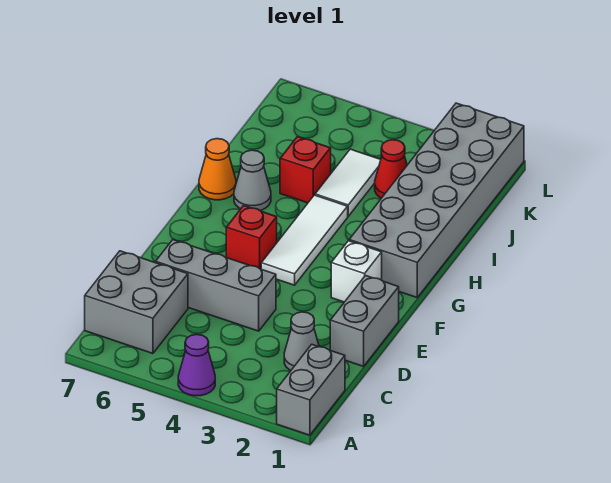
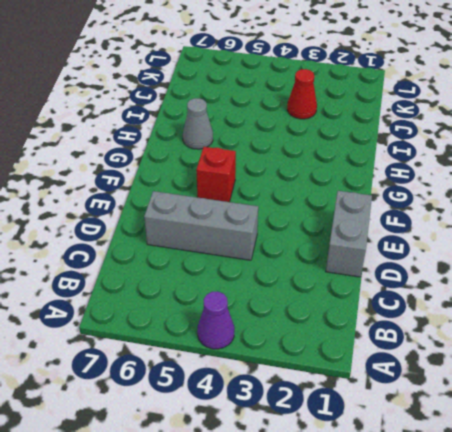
none -> grey 1x2 brick [277,344,345,435]
none -> grey 2x2 brick [85,251,188,354]
none -> grey 1x1 cone [284,312,319,370]

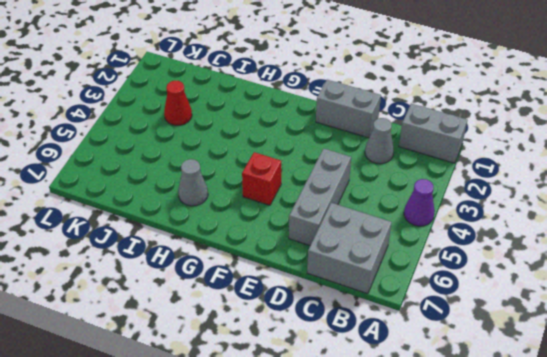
none -> white 1x1 brick [331,241,382,302]
none -> white 1x3 tile [261,195,348,285]
none -> grey 2x6 brick [349,103,524,297]

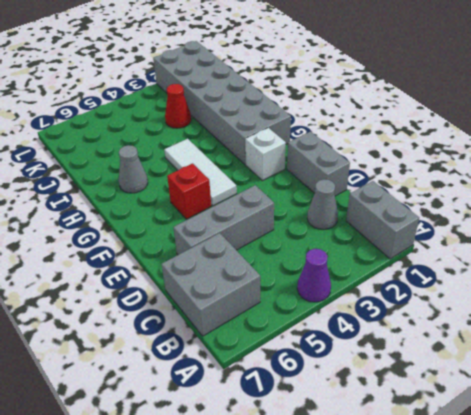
none -> orange 1x1 cone [199,139,236,200]
none -> white 1x2 tile [315,149,381,216]
none -> red 1x1 brick [280,137,331,203]

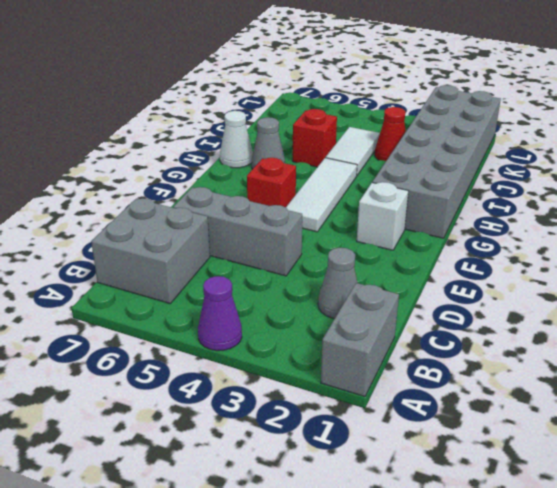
white 1x1 cone [220,111,253,168] -> orange 1x1 cone [199,139,236,200]
none -> grey 1x2 brick [330,276,399,366]

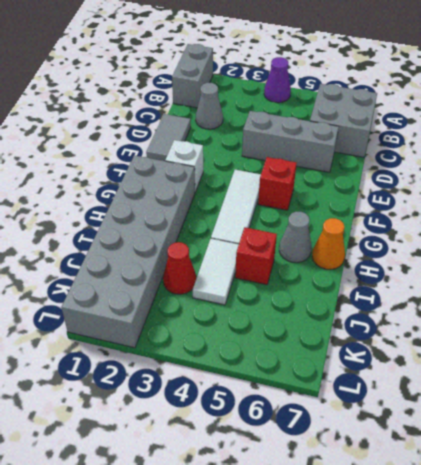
grey 1x2 tile [146,114,191,161] -> grey 1x2 brick [330,276,399,366]

